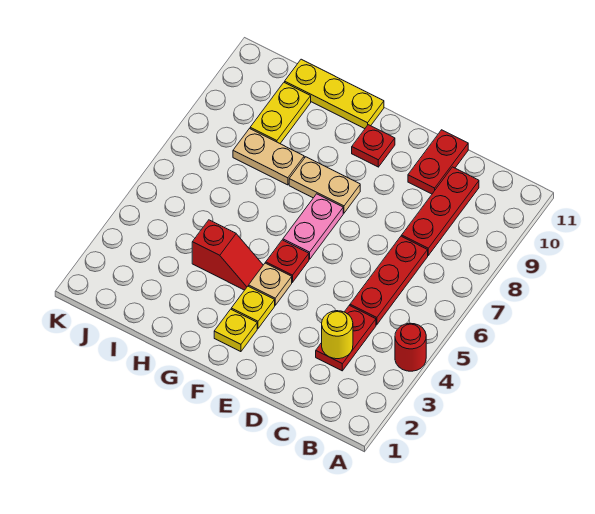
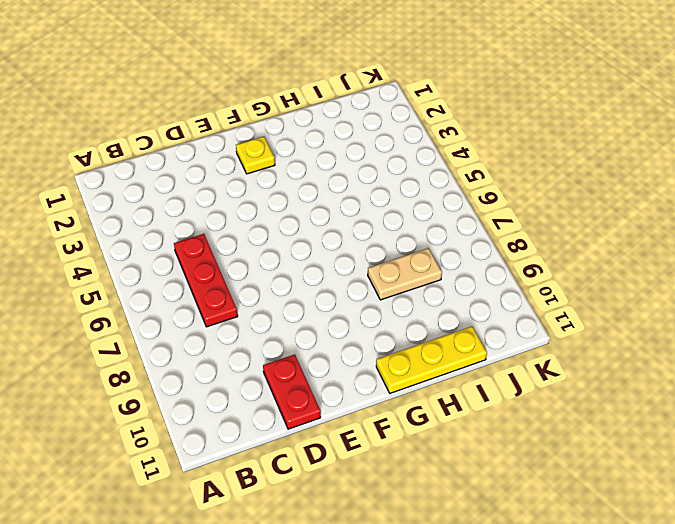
none -> red 1x1 round brick [395,323,426,371]
none -> red 1x2 plate [316,305,376,371]
none -> red 1x3 plate [402,167,479,255]

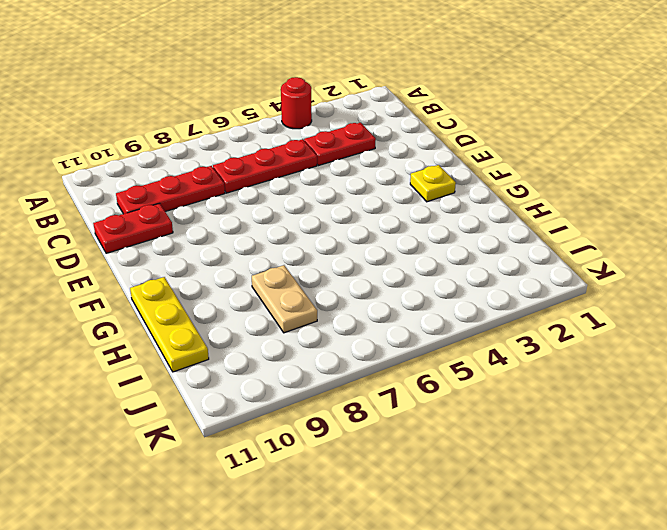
none -> yellow 1x1 plate [231,286,275,328]
none -> tan 1x1 plate [249,263,292,305]
none -> red 1x1 plate [266,240,309,282]

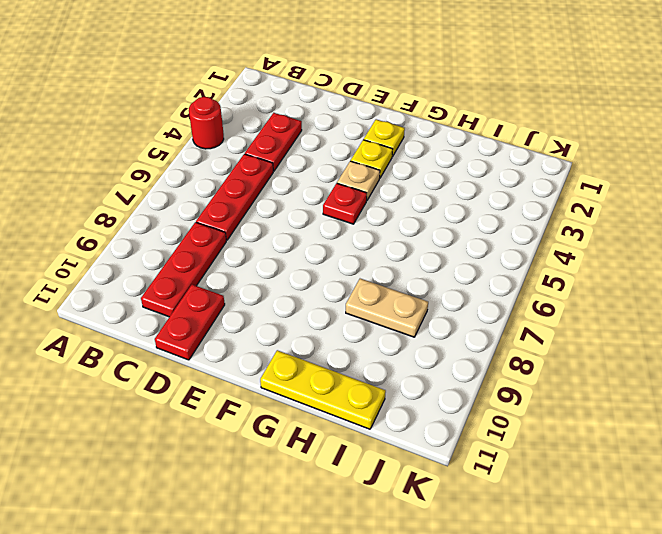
none -> pink 1x2 plate [283,194,343,259]
none -> tan 1x2 plate [289,157,360,213]
none -> red 1x1 plate [352,125,395,167]

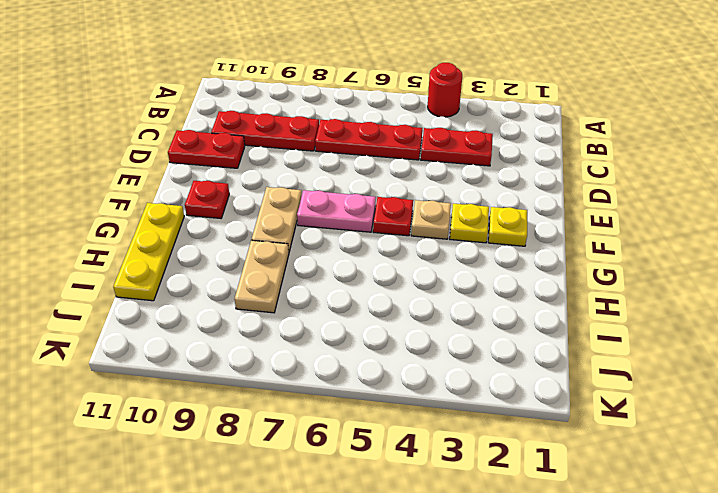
none -> red 1x2 slope [192,220,263,290]
none -> yellow 1x2 plate [250,82,311,143]
none -> yellow 1x1 round brick [322,311,353,359]

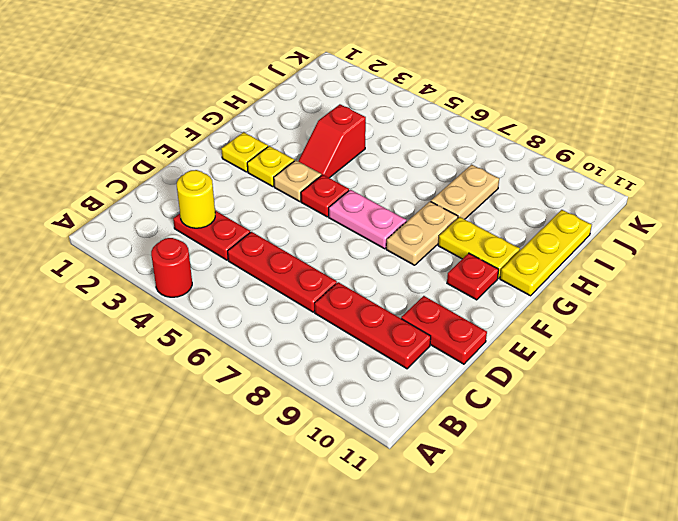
yellow 1x2 plate [438,217,520,278] -> yellow 1x2 plate moved to [250,82,311,143]

